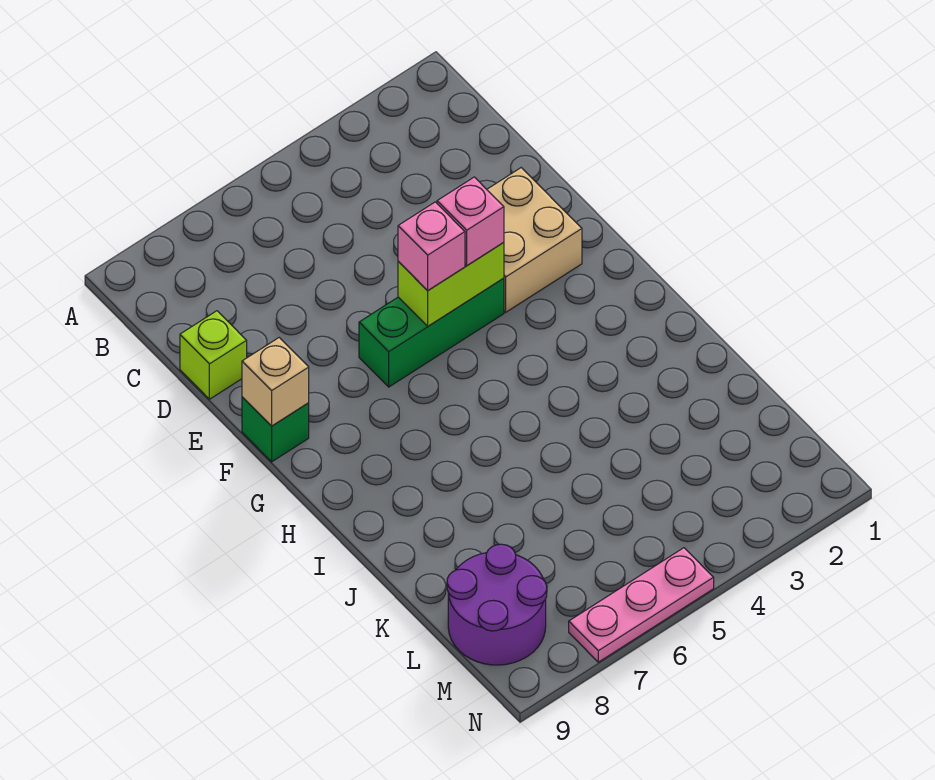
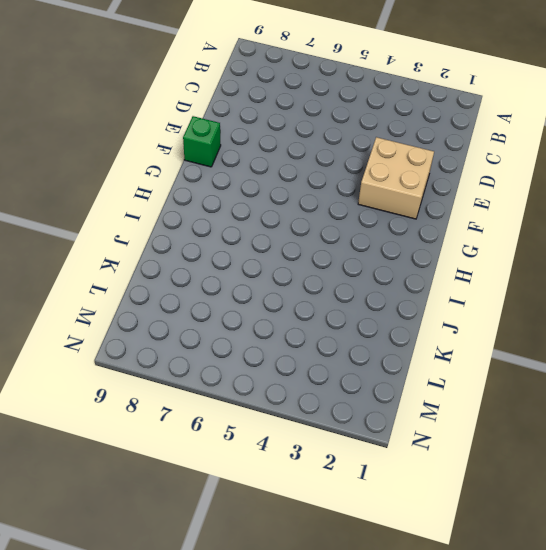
none -> lime 1x1 brick [180,311,247,399]
none -> green 1x3 brick [359,278,504,387]

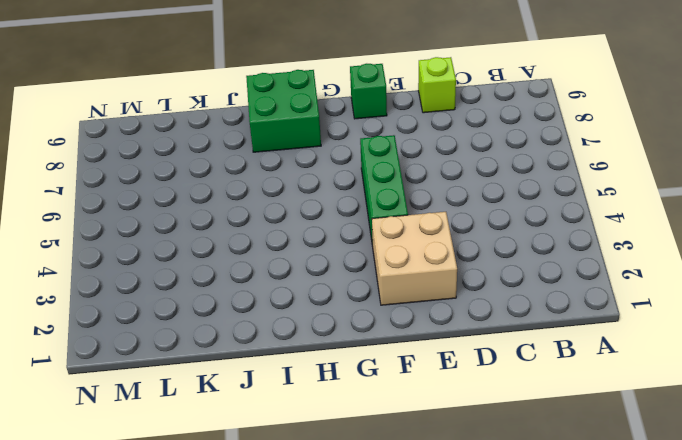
green 2x2 brick [246,70,321,152] -> none
none -> purple 2x2 round brick [447,544,547,665]
none -> pink 1x3 plate [569,548,714,662]

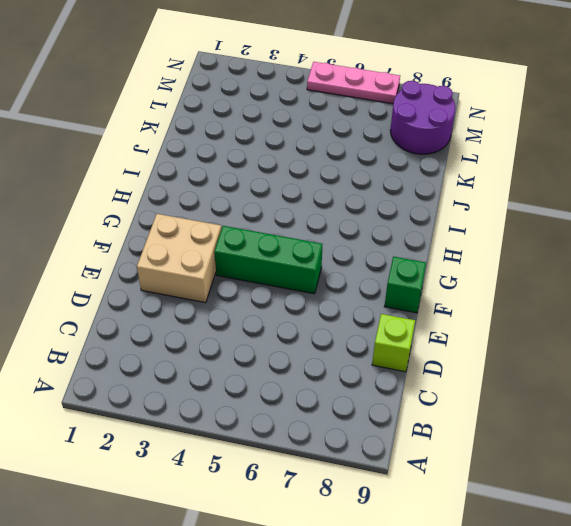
none -> lime 1x2 brick [398,243,504,326]
none -> tan 1x1 brick [242,338,309,426]

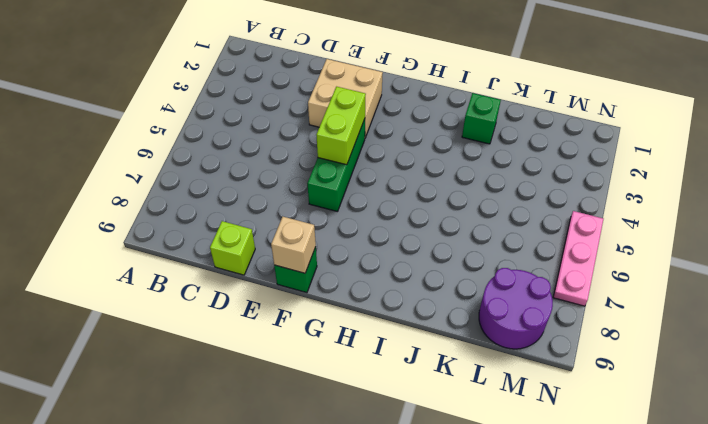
green 1x1 brick [462,93,501,144] -> none
none -> pink 1x1 brick [437,177,504,266]
none -> pink 1x1 brick [398,202,465,291]

